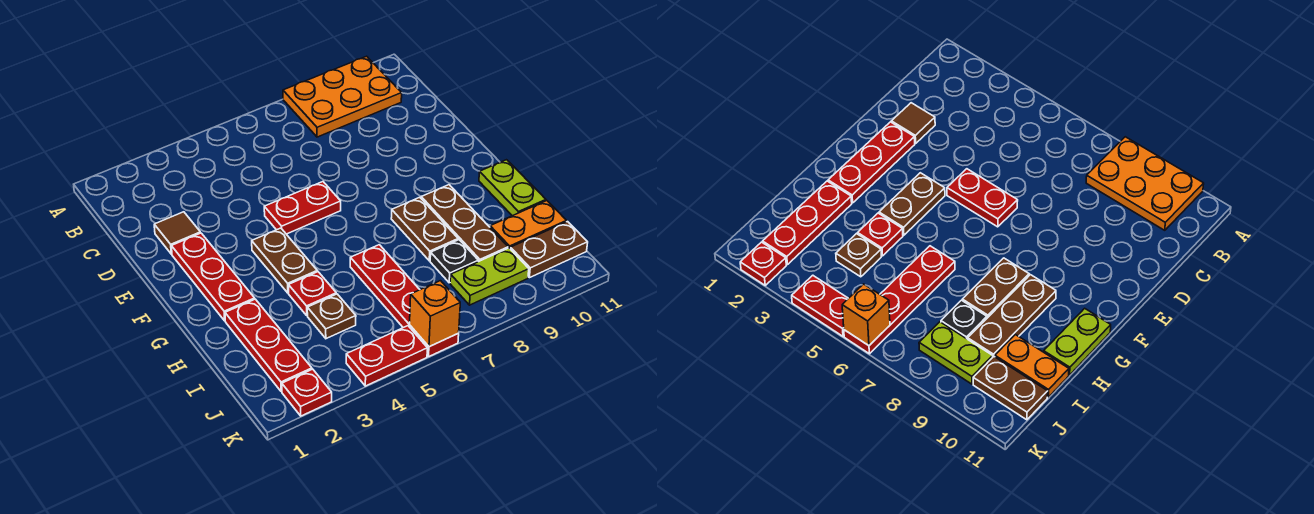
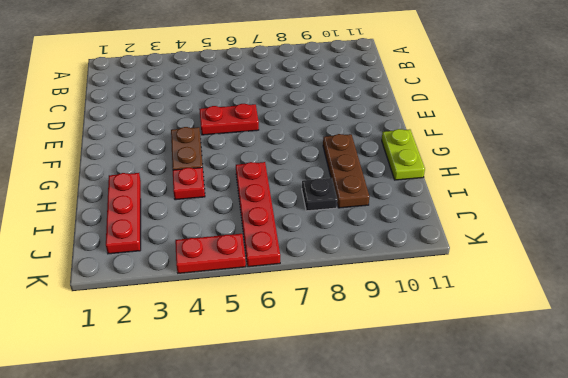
none -> orange 2x3 plate [283,56,402,137]
none -> brown 1x1 tile [154,212,200,254]
none -> red 1x3 plate [172,233,255,321]

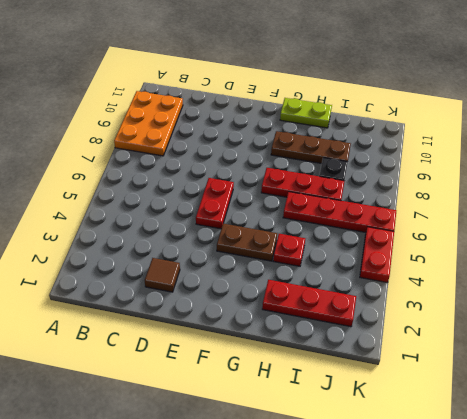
red 1x3 plate [261,168,344,201] -> red 1x3 plate moved to [172,233,255,321]
none -> brown 1x2 plate [391,197,458,261]
none -> brown 1x1 plate [307,294,356,339]
none -> orange 1x2 plate [490,201,567,248]

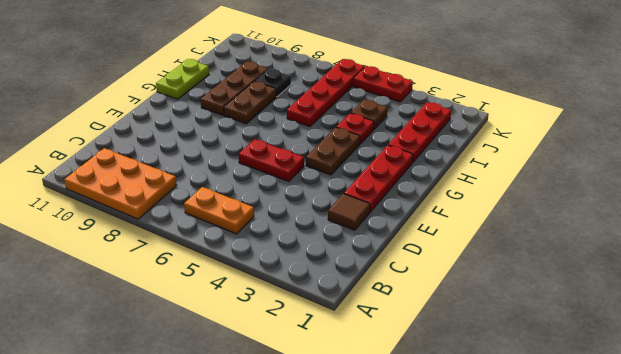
orange 1x2 plate [184,187,254,234] -> orange 1x2 plate moved to [490,201,567,248]
none -> lime 1x2 plate [450,248,529,305]
none -> brown 1x2 plate [510,222,588,278]
none -> red 1x1 plate [282,369,332,416]

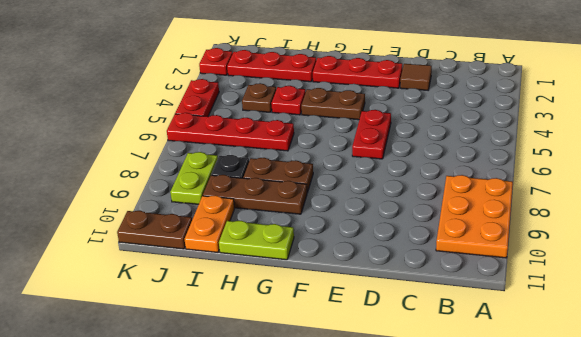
brown 1x2 plate [117,211,192,249] -> brown 1x2 plate turned to [510,222,588,278]
none -> orange 1x1 brick [410,281,460,347]

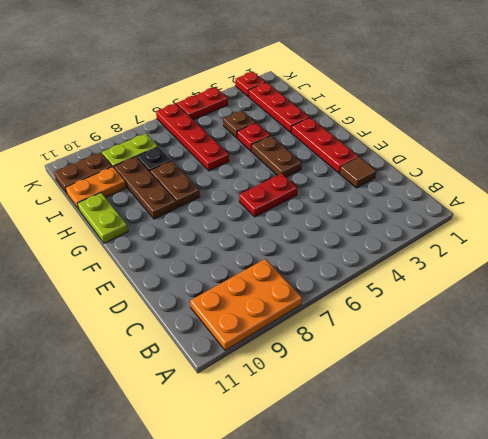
none -> orange 1x1 brick [410,281,460,347]

